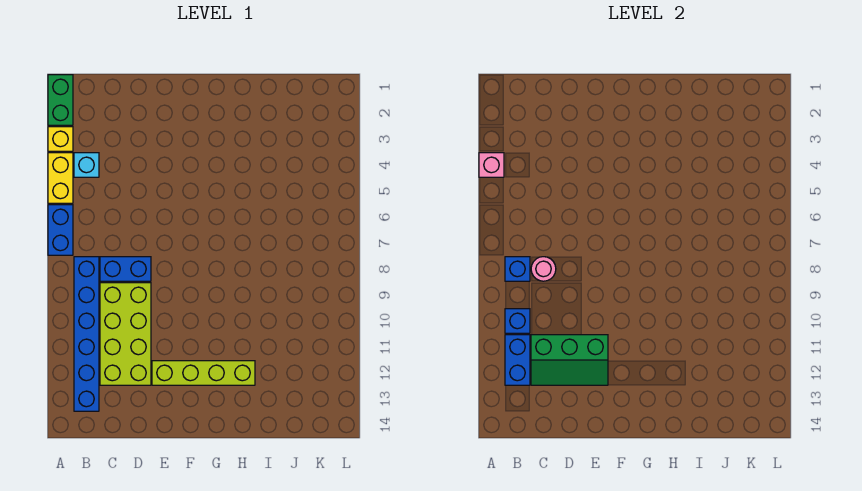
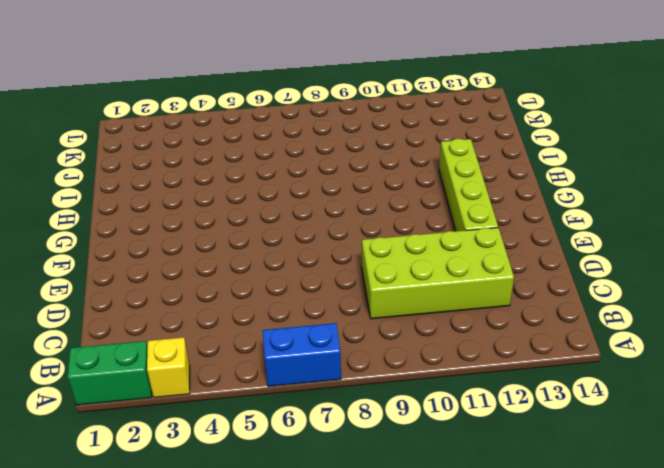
none -> yellow 1x2 brick [48,153,73,203]
none -> cyan 1x1 brick [74,153,99,177]
none -> blue 1x6 brick [74,257,99,411]

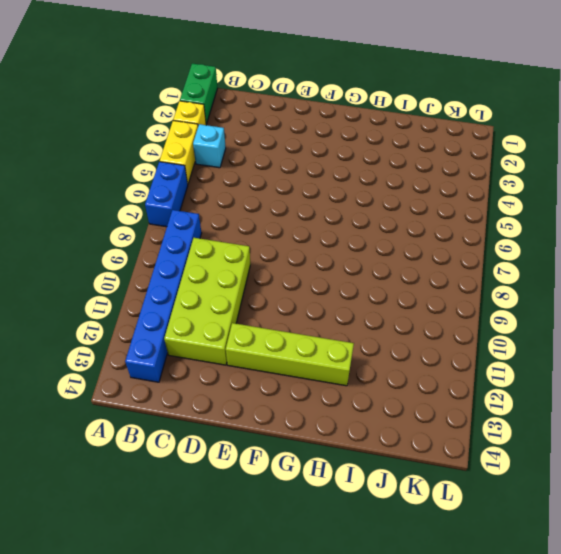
none -> blue 1x2 brick [100,257,151,281]
none -> pink 1x1 brick [479,153,504,177]
none -> blue 1x1 brick [505,257,530,281]

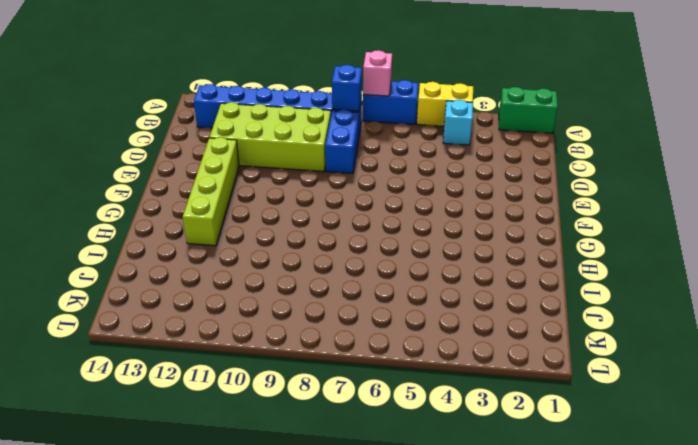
pink 1x1 brick [363,50,392,96] -> pink 1x1 brick moved to [479,153,504,177]
none -> yellow 1x1 brick [48,127,73,151]
none -> blue 1x1 brick [505,309,530,333]
none -> blue 1x2 brick [505,335,530,385]

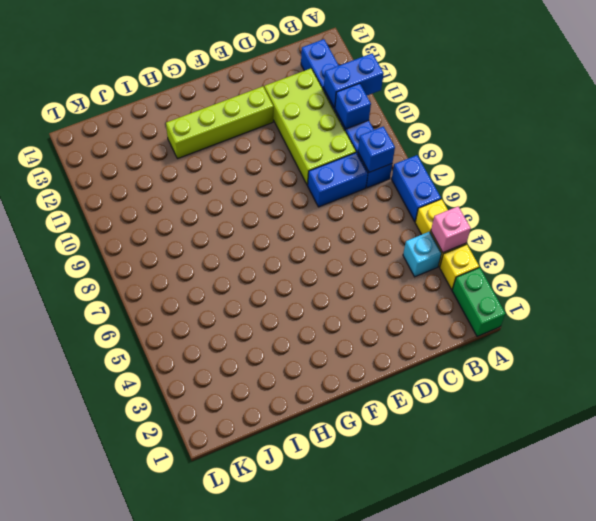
blue 1x2 brick [324,53,384,108] -> blue 1x2 brick turned to [505,335,530,385]
none -> pink 1x1 round brick [531,257,556,281]
none -> green 2x3 slope [531,335,608,385]

